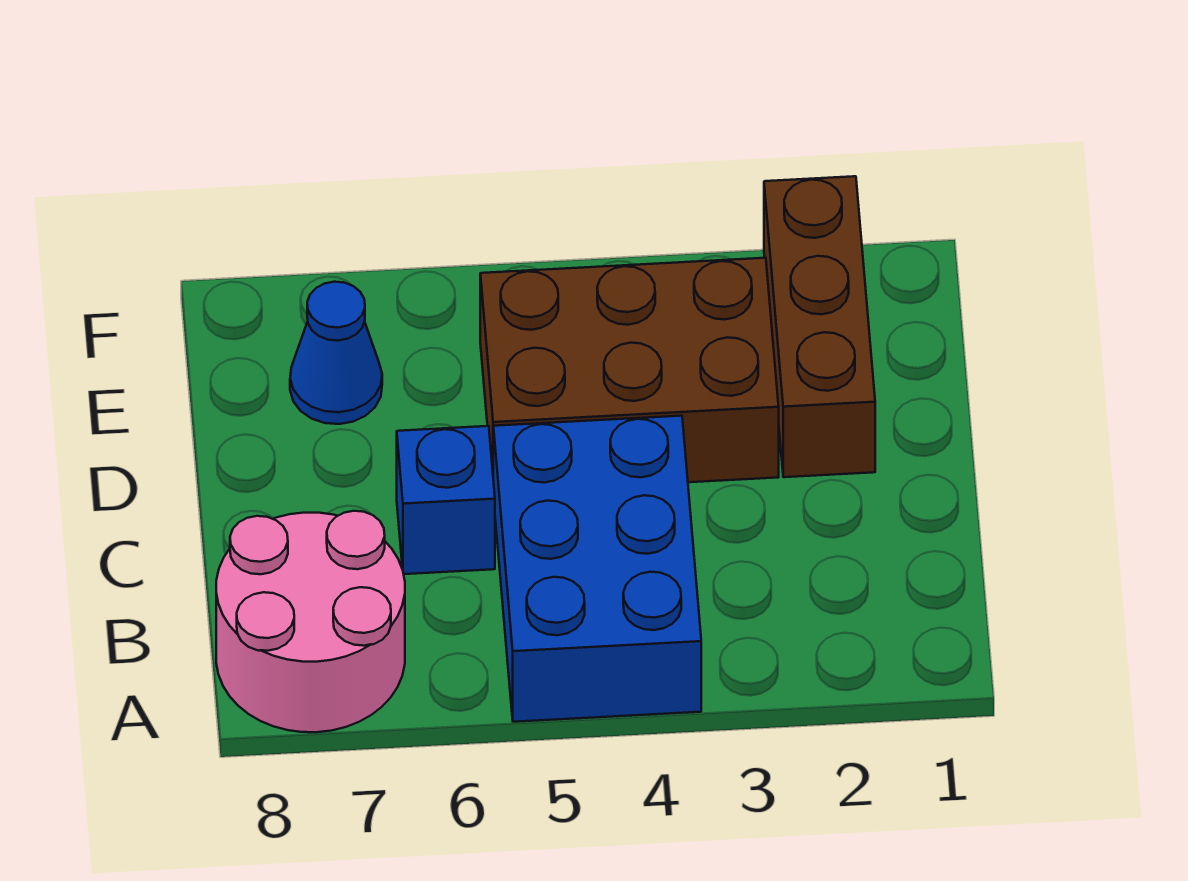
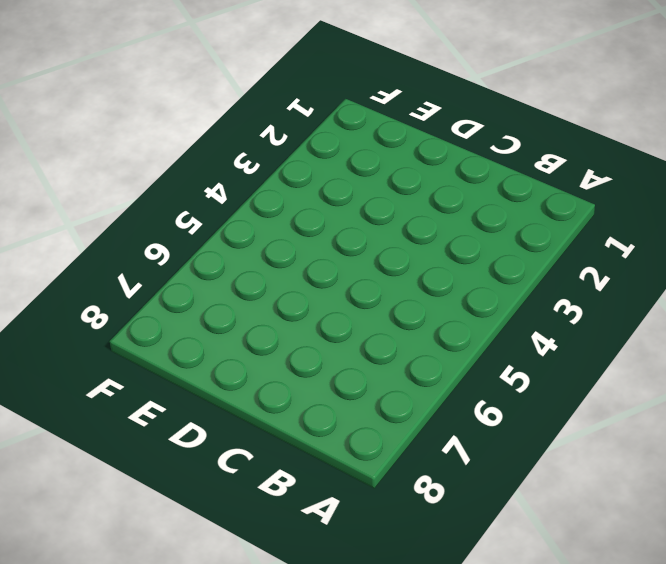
none -> blue 2x3 brick [493,416,701,722]
none -> pink 2x2 round brick [216,511,405,732]

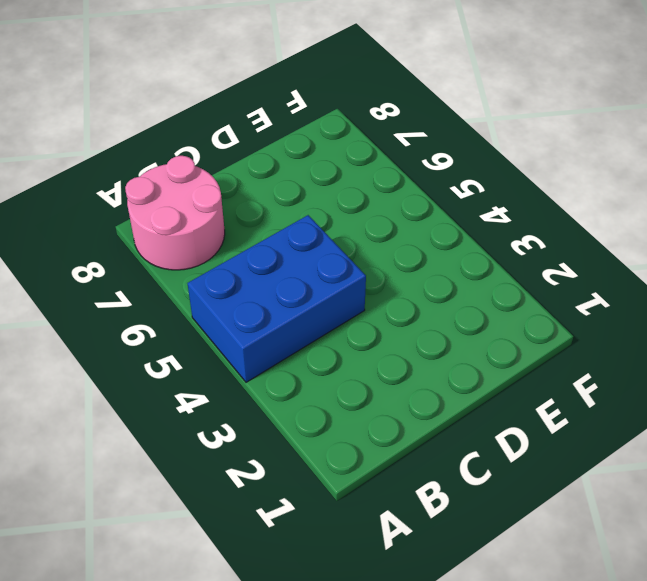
none -> blue 1x1 brick [397,426,495,574]
none -> brown 1x3 brick [764,176,875,477]

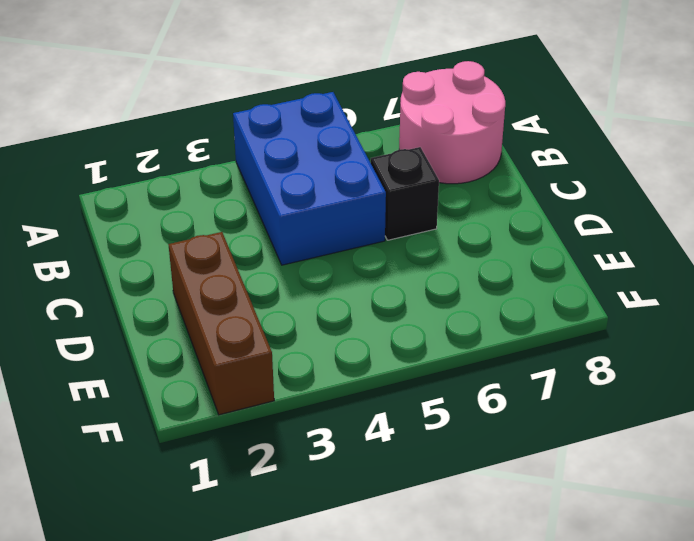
black 1x1 brick [371,147,439,240] -> blue 1x1 brick [397,426,495,574]
none -> brown 2x3 brick [480,258,779,482]
none -> blue 1x1 cone [290,282,382,424]

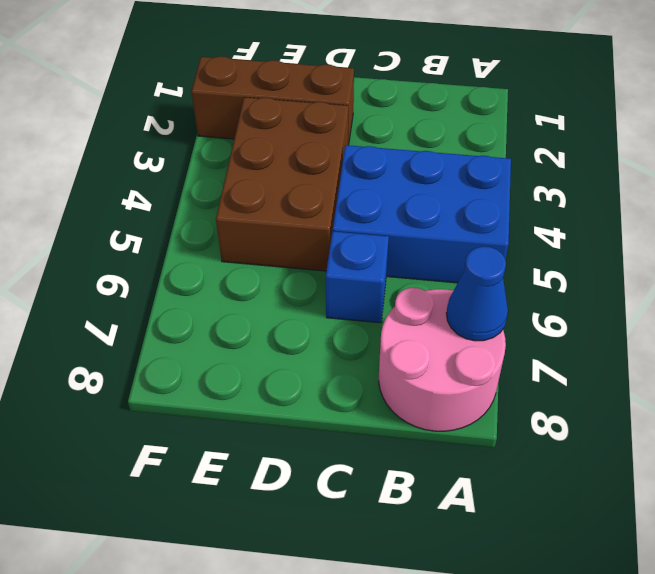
blue 1x1 cone [446,246,508,341] -> blue 1x1 cone moved to [290,282,382,424]

